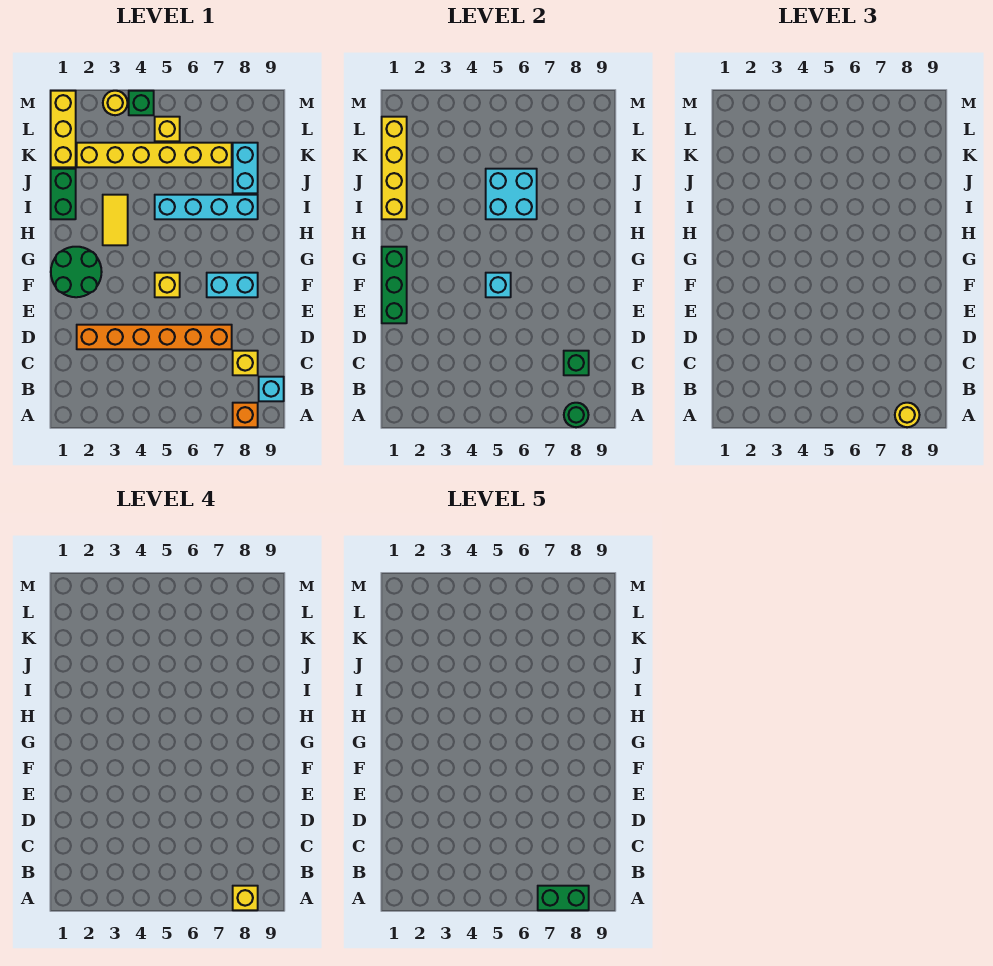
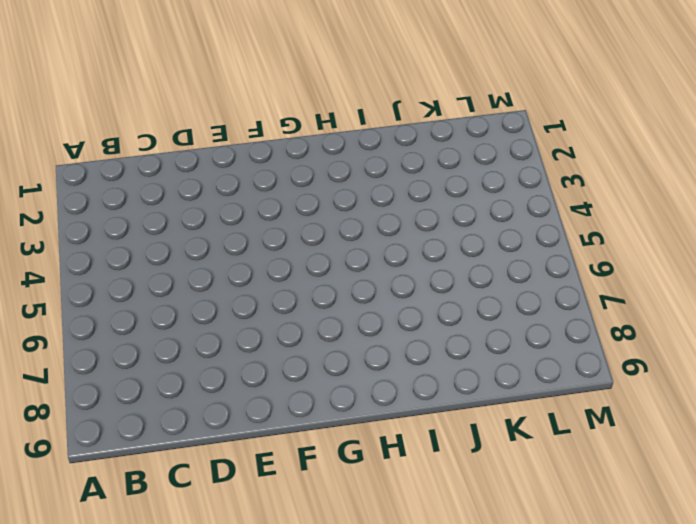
none -> orange 1x1 brick [233,403,258,427]
none -> cyan 1x1 brick [259,377,284,401]
none -> yellow 1x1 brick [233,351,258,375]

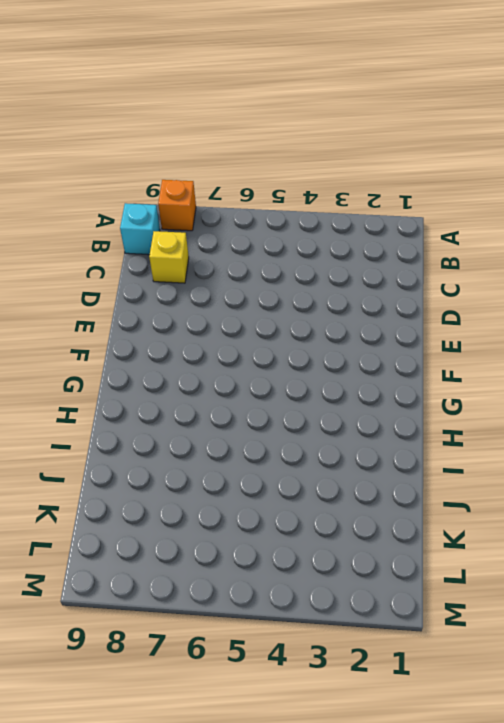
none -> orange 1x6 brick [77,325,232,349]
none -> green 2x2 round brick [51,247,102,297]
none -> yellow 1x1 brick [155,273,180,297]

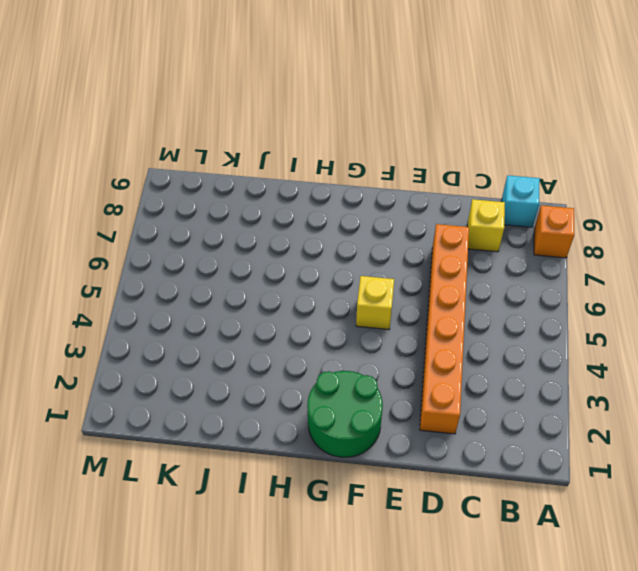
none -> cyan 1x2 brick [207,273,258,297]
none -> yellow 1x2 tile [103,195,128,245]
none -> green 1x2 brick [51,169,76,219]

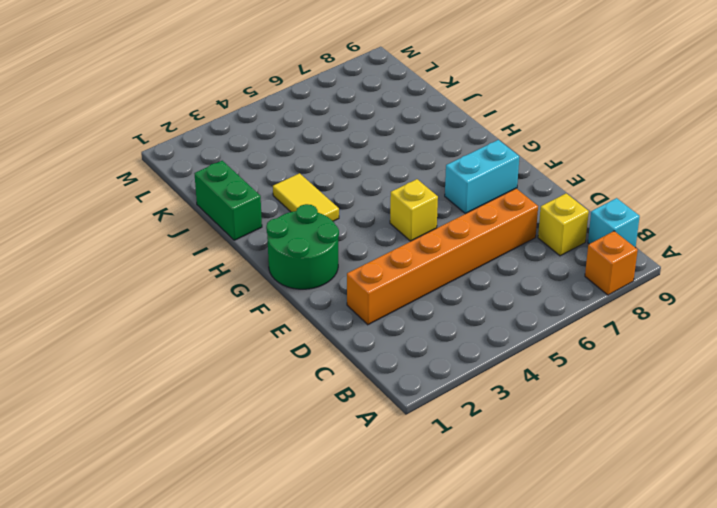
none -> cyan 1x4 brick [155,195,258,219]
none -> cyan 1x2 brick [233,143,258,193]
none -> yellow 1x3 brick [51,91,76,167]

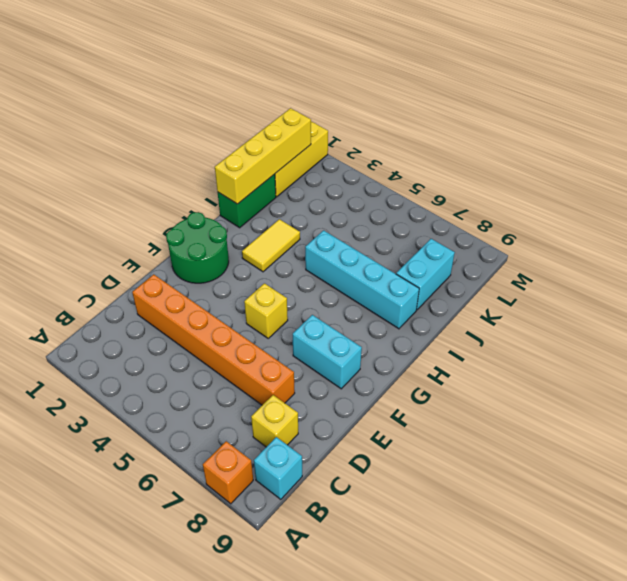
none -> yellow 1x6 brick [77,143,232,167]
none -> yellow 1x1 brick [155,117,180,141]
none -> yellow 1x1 round brick [103,91,127,115]

